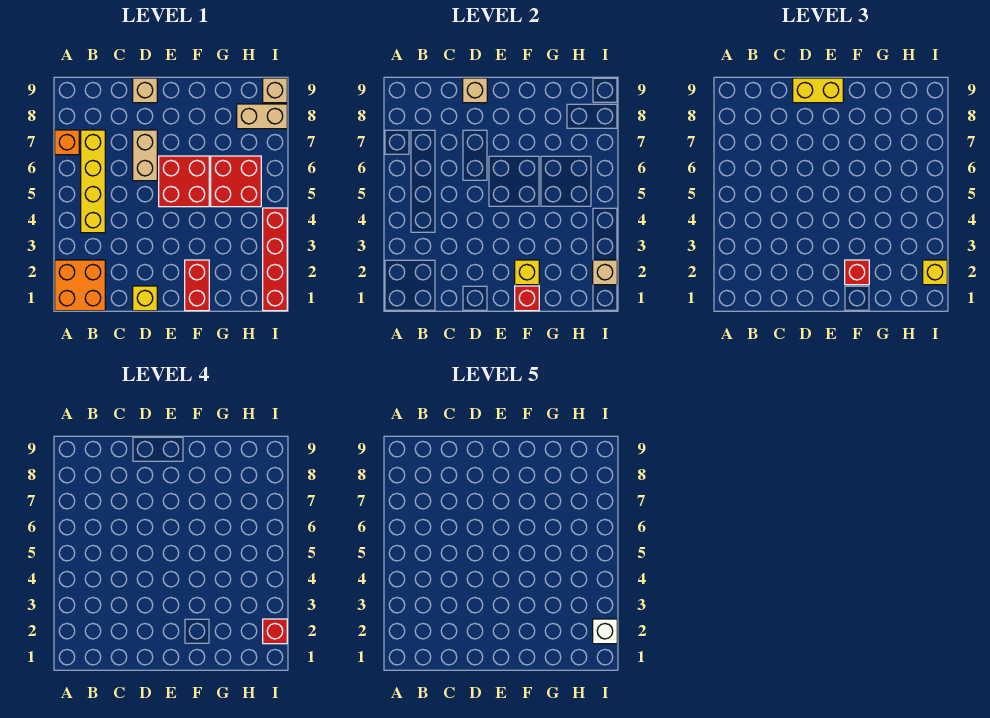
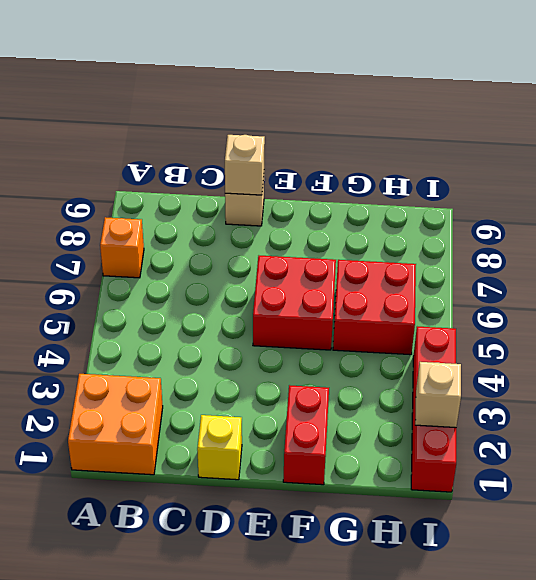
none -> yellow 1x4 brick [81,130,105,233]
none -> tan 1x2 brick [133,130,157,181]
none -> tan 1x2 brick [237,104,287,129]

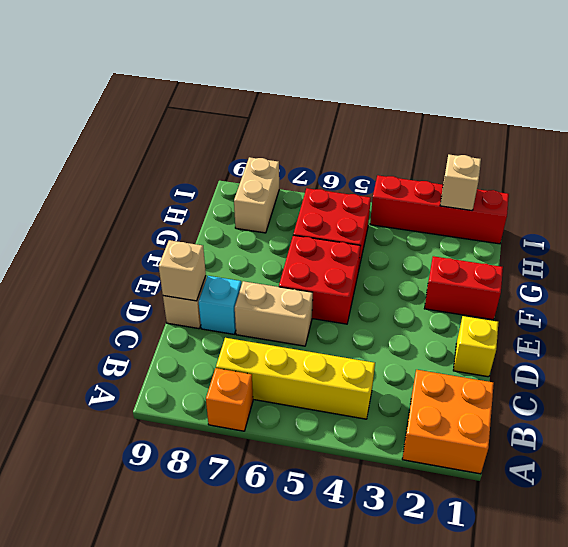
cyan 1x1 brick [199,276,241,334] -> none
none -> tan 1x1 brick [263,78,287,103]
none -> red 1x1 brick [515,286,539,311]
none -> yellow 1x1 brick [515,260,539,285]

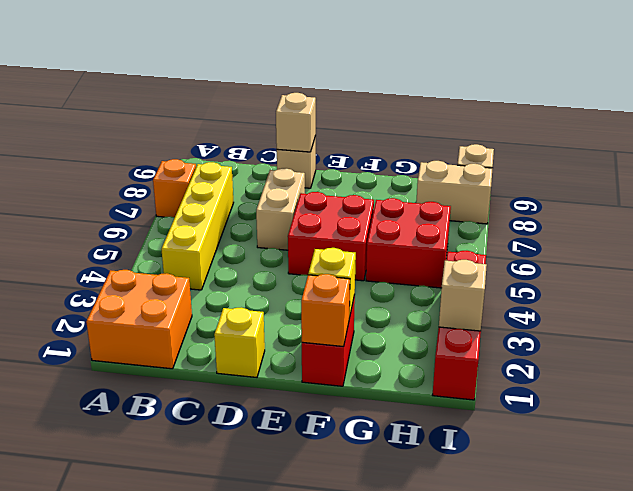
orange 1x1 brick [301,274,350,347] -> red 1x1 brick [515,286,539,311]
none -> yellow 1x2 brick [793,78,843,103]
none -> red 1x1 brick [845,260,869,285]
none -> yellow 1x1 brick [923,260,947,285]

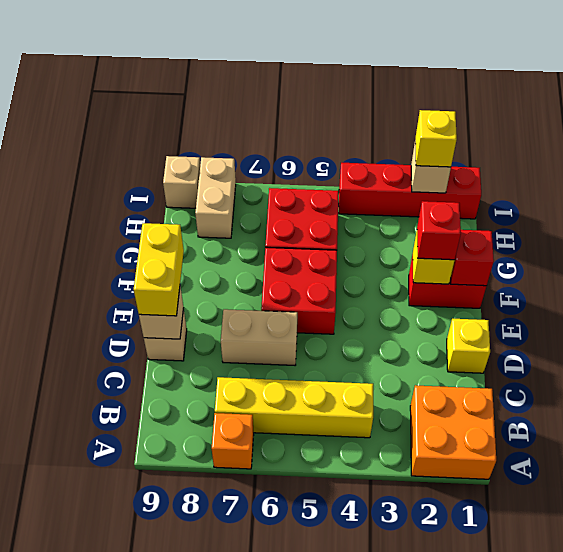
none -> red 1x1 brick [263,619,287,644]
none -> white 1x1 brick [593,619,617,644]

